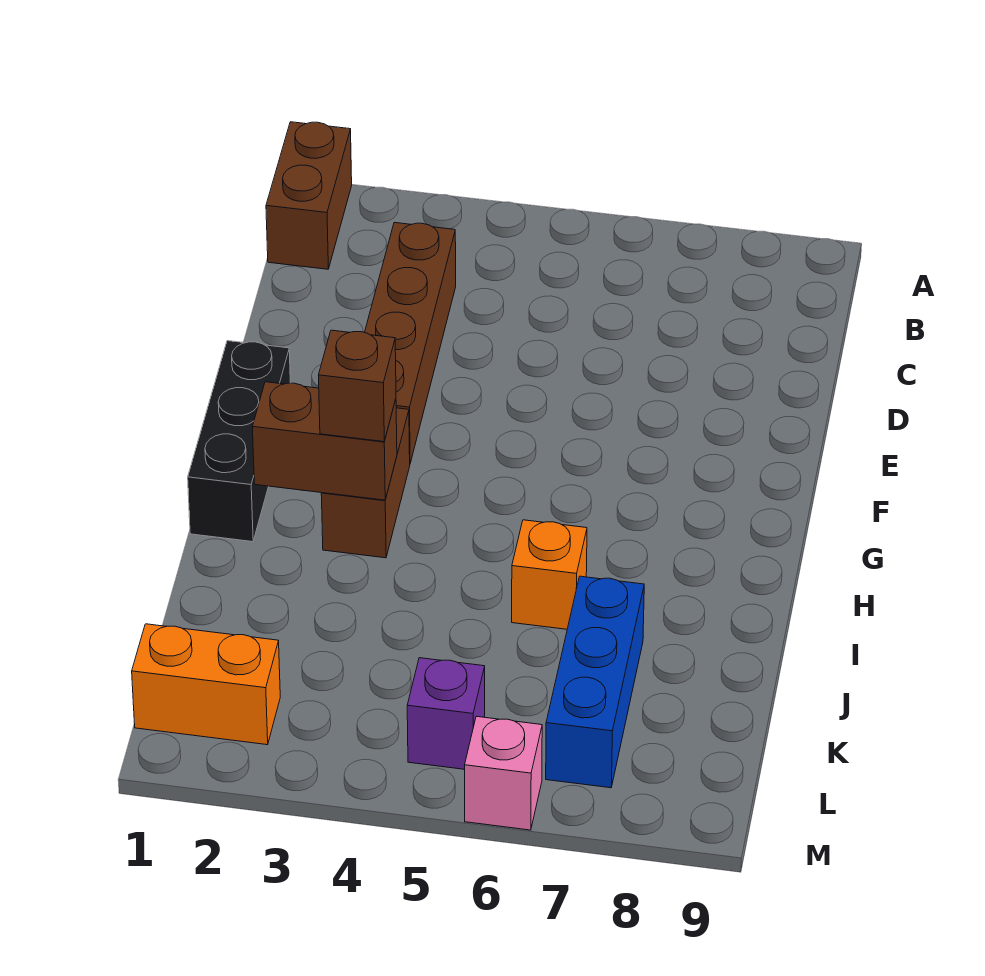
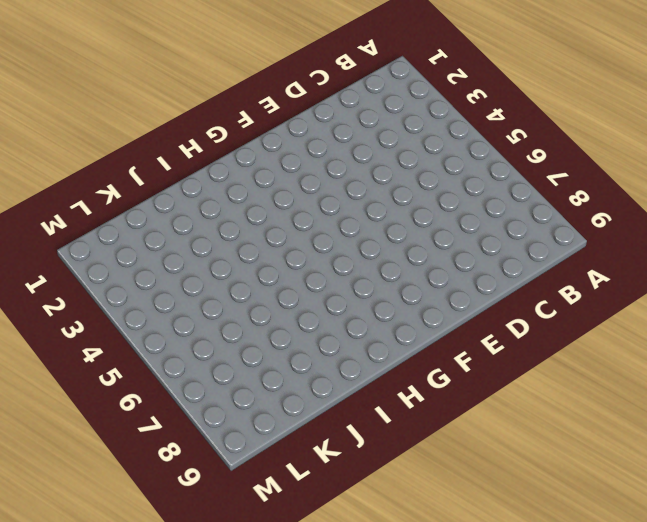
none -> brown 1x2 brick [266,122,352,269]
none -> brown 1x4 brick [365,223,456,463]

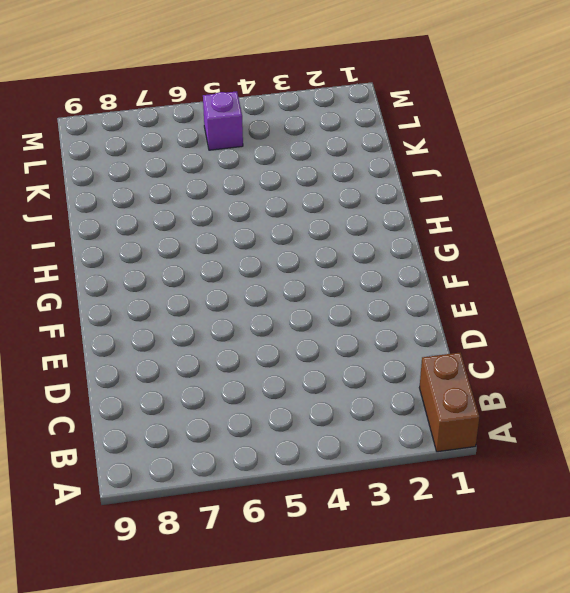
none -> brown 1x4 brick [365,223,456,463]
none -> black 1x3 brick [188,341,290,542]

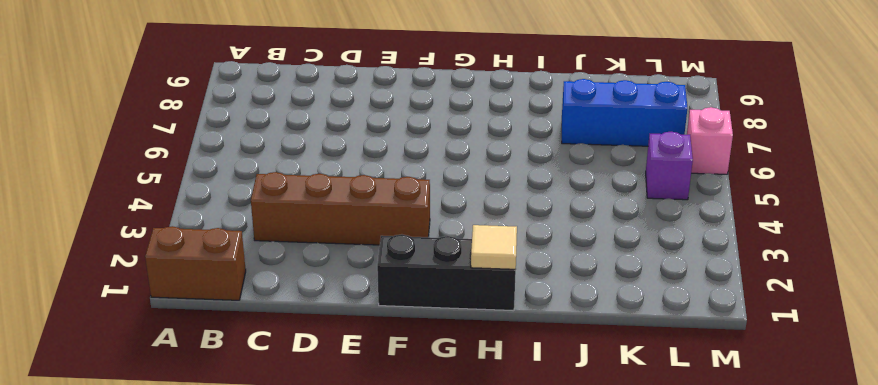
tan 1x1 tile [471,225,517,269] -> none
none -> brown 1x2 brick [321,408,410,558]
none -> orange 1x1 brick [512,520,587,629]

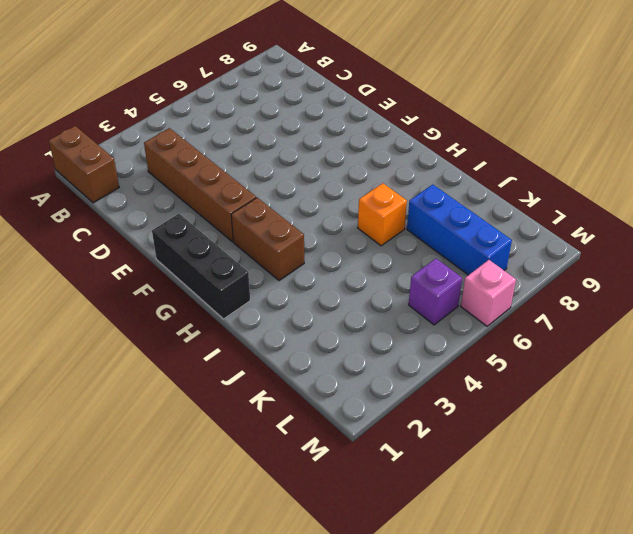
none -> orange 1x2 brick [132,624,280,745]
none -> brown 1x2 brick [252,382,397,500]

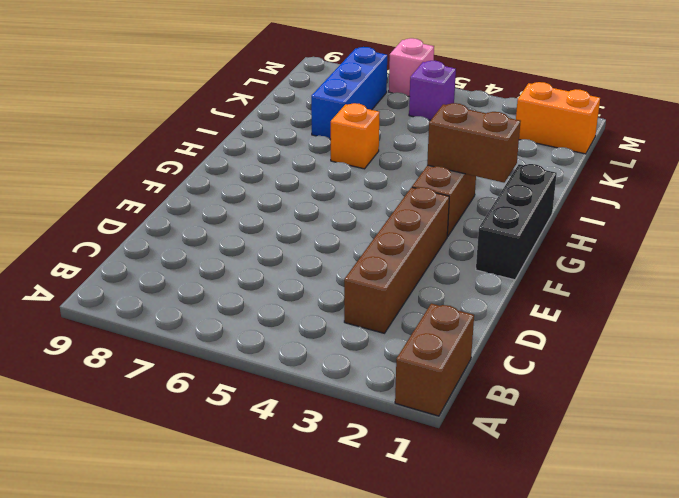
none -> brown 1x1 brick [319,330,396,442]

